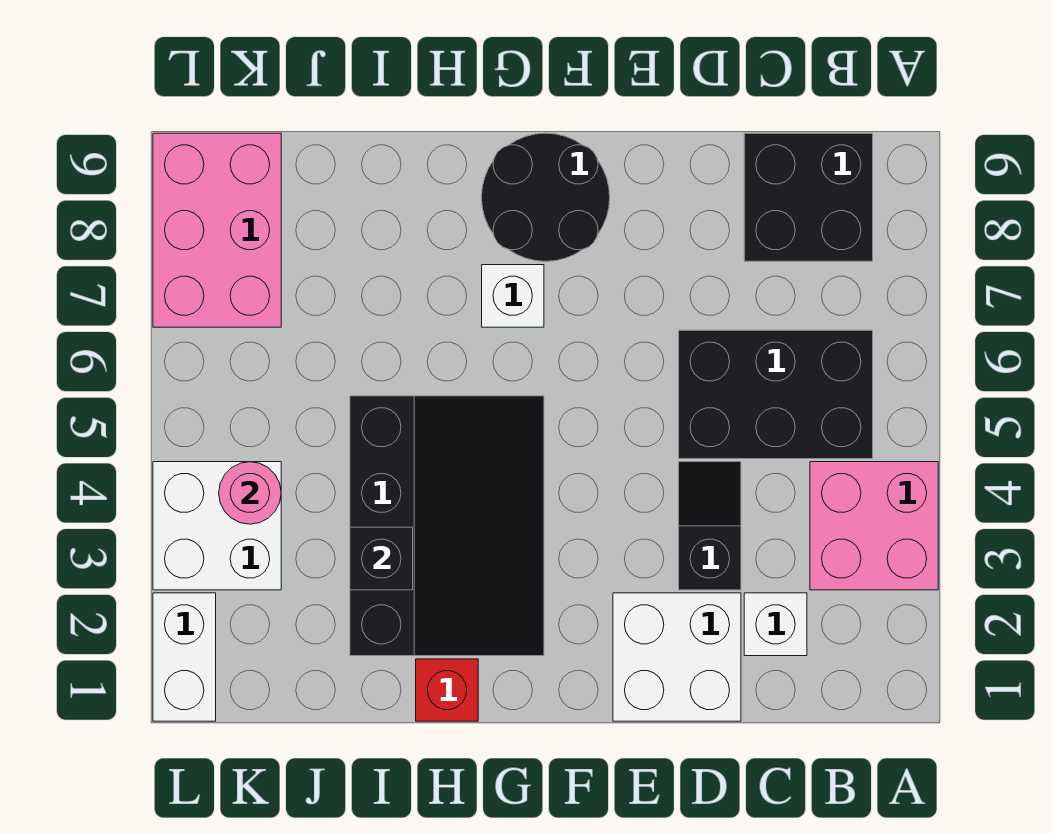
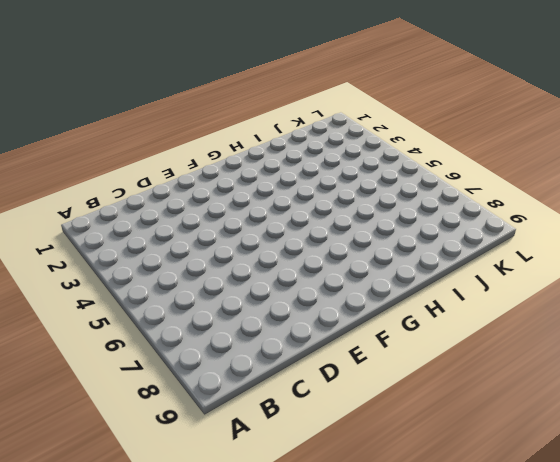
none -> pink 2x2 brick [810,462,938,590]
none -> black 2x3 brick [679,330,873,459]
none -> black 2x2 brick [744,133,873,261]

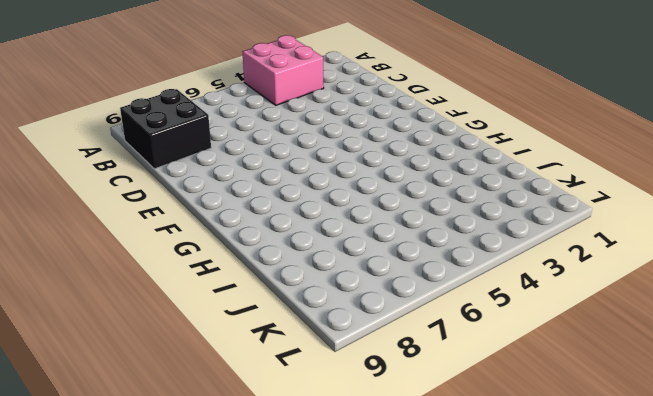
none -> black 2x3 brick [679,330,873,459]
none -> white 1x1 brick [744,593,807,656]
none -> white 2x2 brick [613,593,741,721]

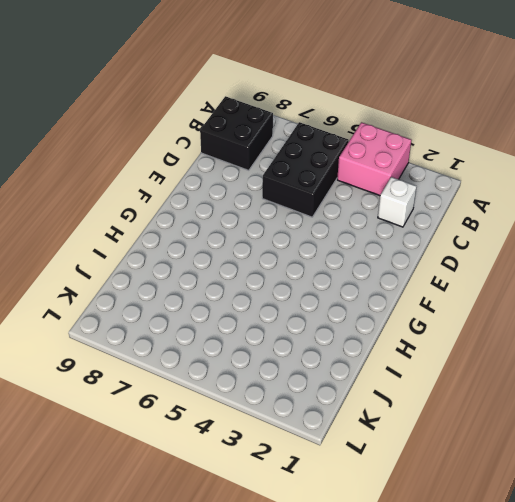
none -> white 2x2 brick [613,593,741,721]
none -> black 1x2 slope [679,462,741,590]
none -> black 2x2 round brick [482,133,610,261]

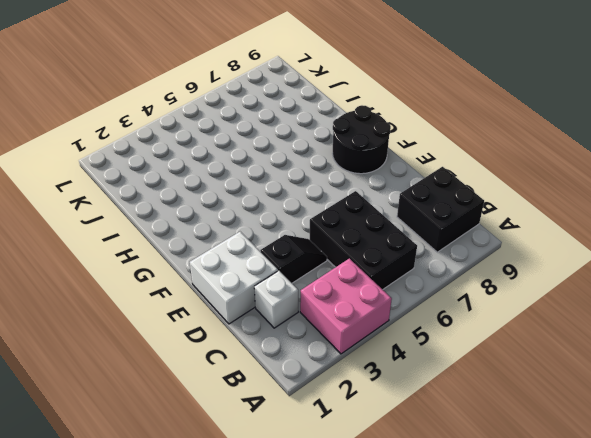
none -> black 3x4 slope [350,396,544,656]
none -> white 1x1 brick [482,265,544,327]
none -> red 1x1 brick [416,659,478,721]

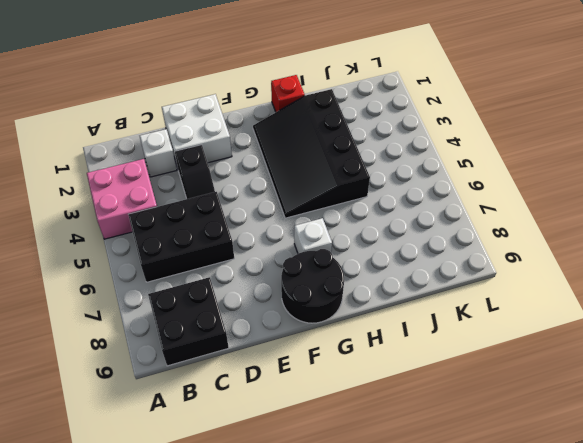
none -> white 2x2 brick [153,462,281,590]
none -> pink 2x3 brick [153,133,281,327]
none -> white 1x2 brick [153,593,216,721]

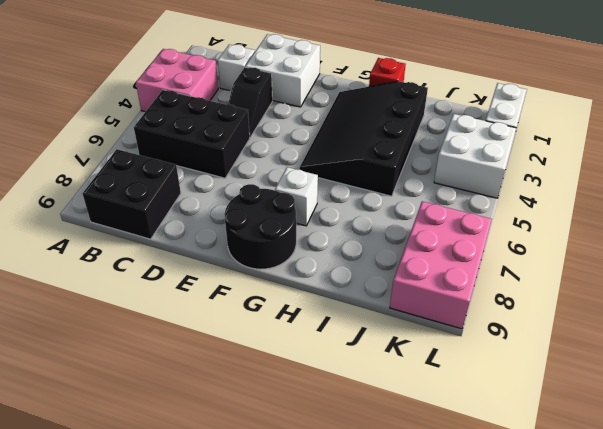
none -> black 1x1 brick [350,527,413,590]
none -> pink 1x1 round brick [219,462,281,524]

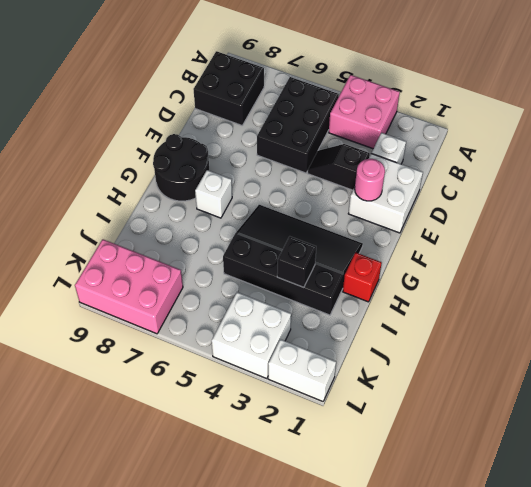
pink 1x1 round brick [355,159,385,201] -> pink 1x1 round brick moved to [219,462,281,524]

